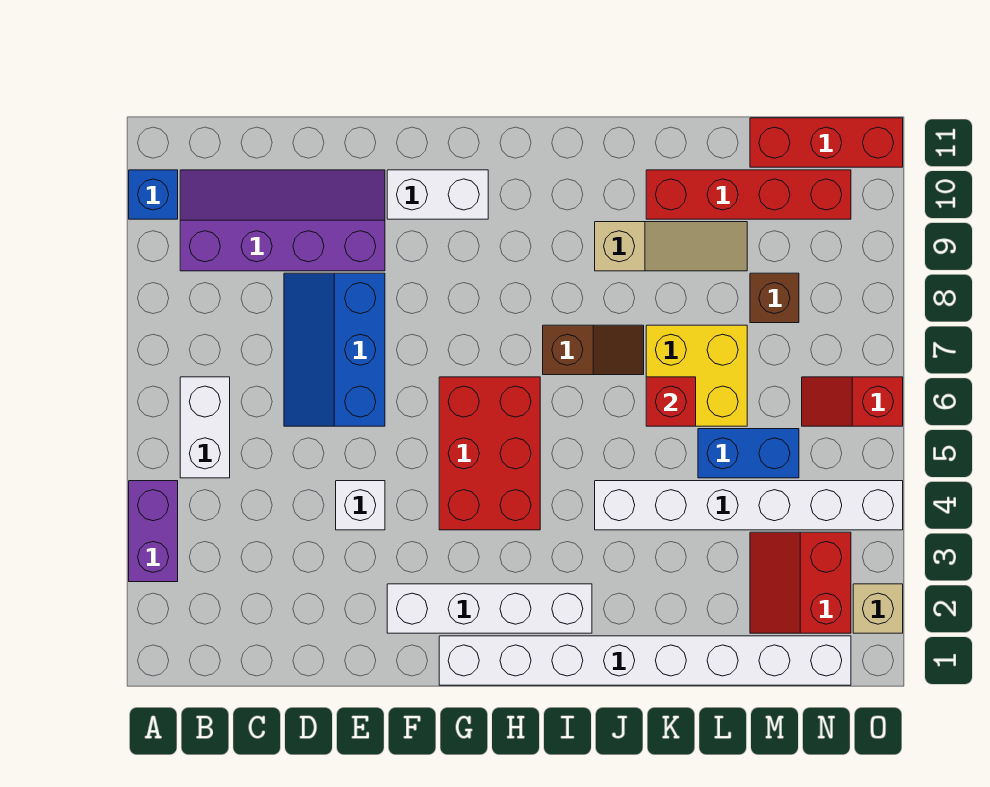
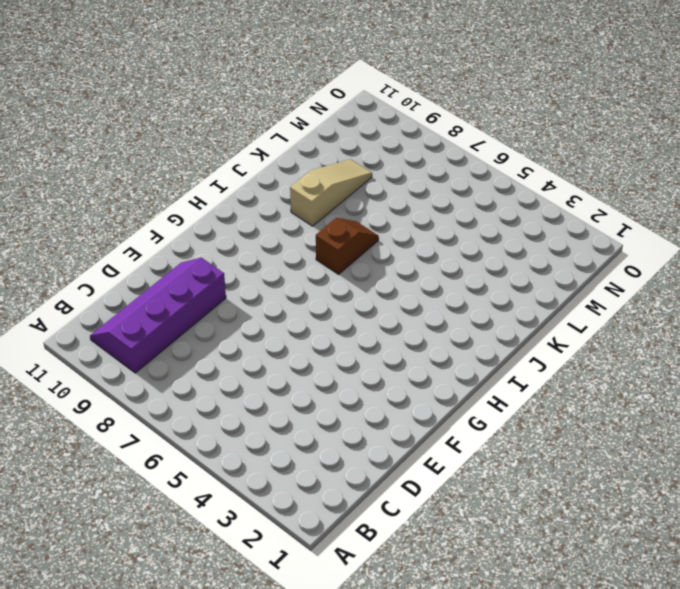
none -> purple 1x2 brick [129,481,178,582]
none -> blue 1x1 brick [129,170,178,219]
none -> white 1x2 brick [180,377,230,478]

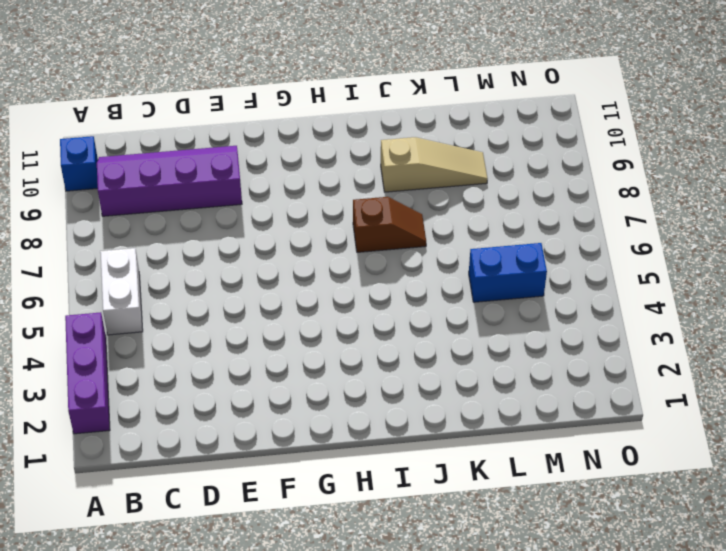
purple 1x3 brick [65,312,110,434] -> purple 1x2 brick [129,481,178,582]
none -> blue 2x3 slope [284,273,385,426]
none -> white 1x1 brick [336,481,385,530]
none -> white 1x4 brick [387,584,592,633]

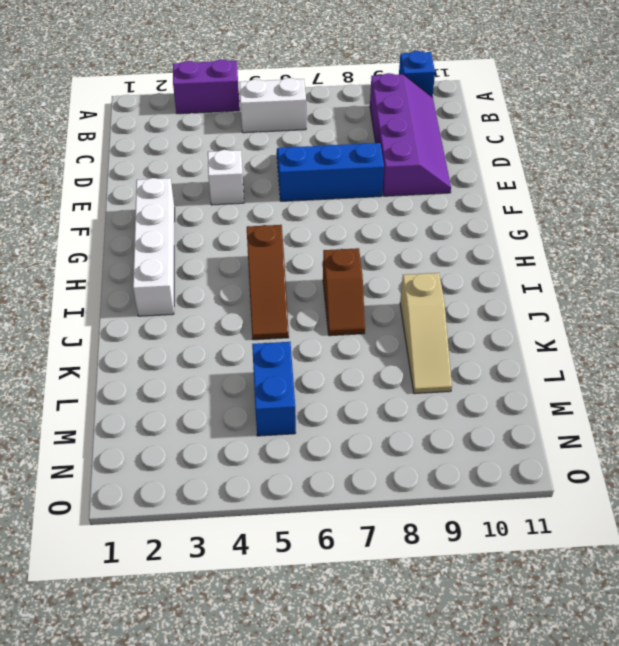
brown 1x3 slope [247,225,289,340] -> red 2x3 brick [439,377,540,530]
none -> white 1x2 brick [387,170,488,219]
none -> white 1x8 brick [439,636,851,685]
none -> white 1x6 brick [595,481,903,530]

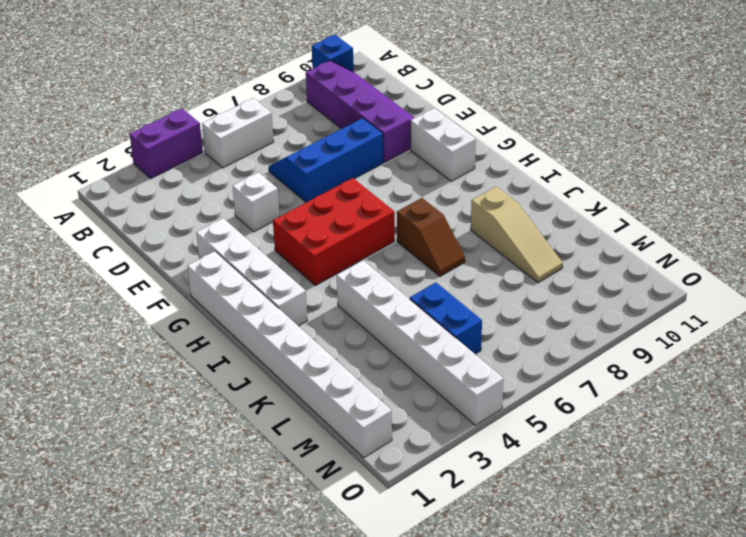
none -> yellow 2x2 brick [646,325,747,426]
none -> red 1x4 brick [646,170,851,219]
none -> red 2x2 slope [750,532,851,633]

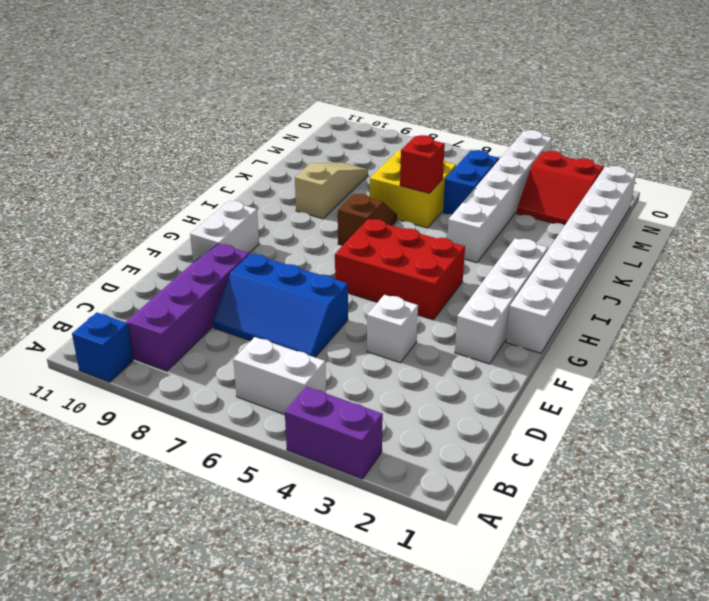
none -> red 1x4 brick [646,170,851,219]
none -> brown 1x1 brick [750,273,799,323]
none -> red 1x3 brick [750,118,903,167]

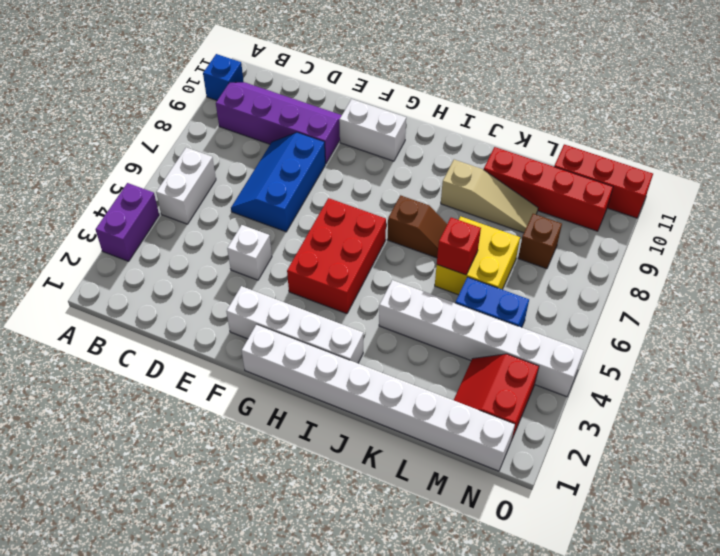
none -> red 1x2 slope [802,377,903,426]
none -> tan 1x1 brick [853,584,903,633]

